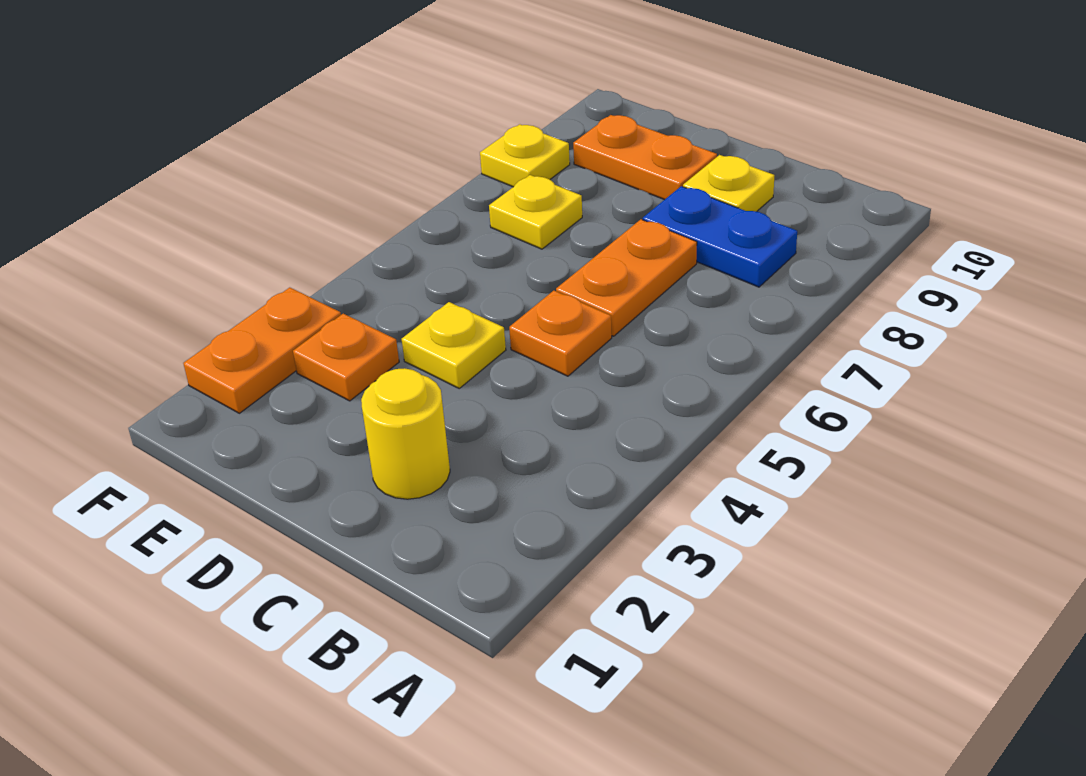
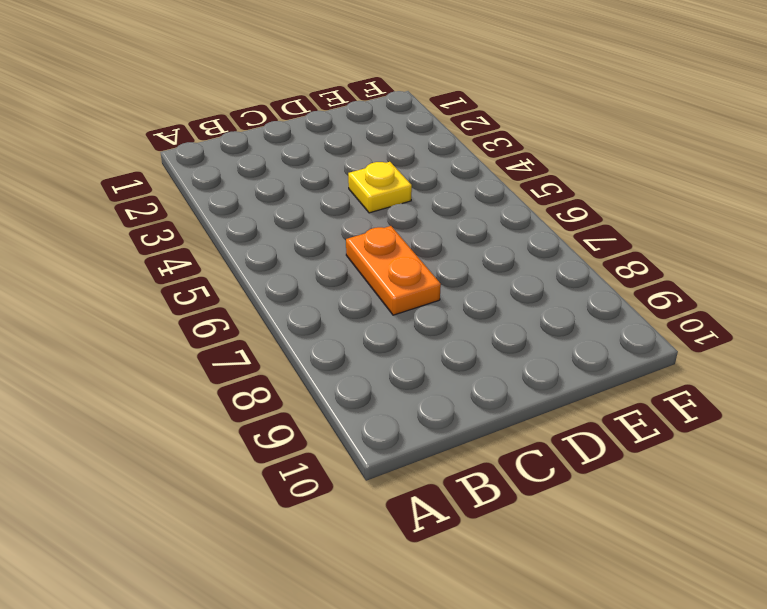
none -> blue 1x2 plate [643,186,797,287]
none -> yellow 1x1 round brick [361,368,450,499]

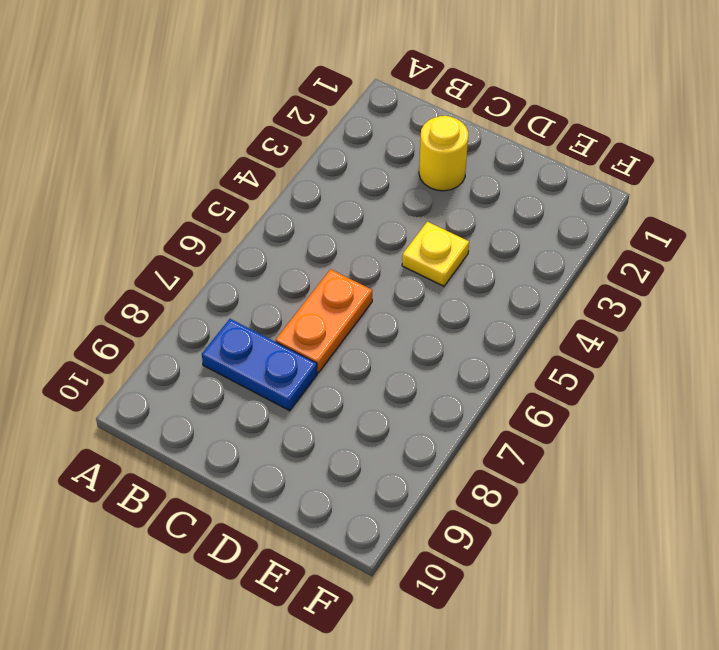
none -> orange 1x1 plate [509,291,612,376]
none -> yellow 1x1 plate [683,155,774,212]

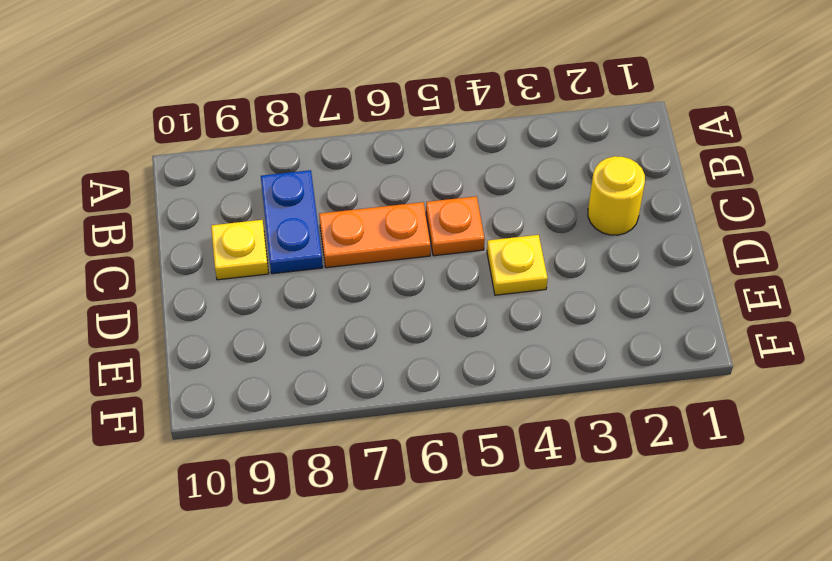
none -> orange 1x2 plate [573,115,717,200]
none -> orange 1x1 plate [293,314,399,401]

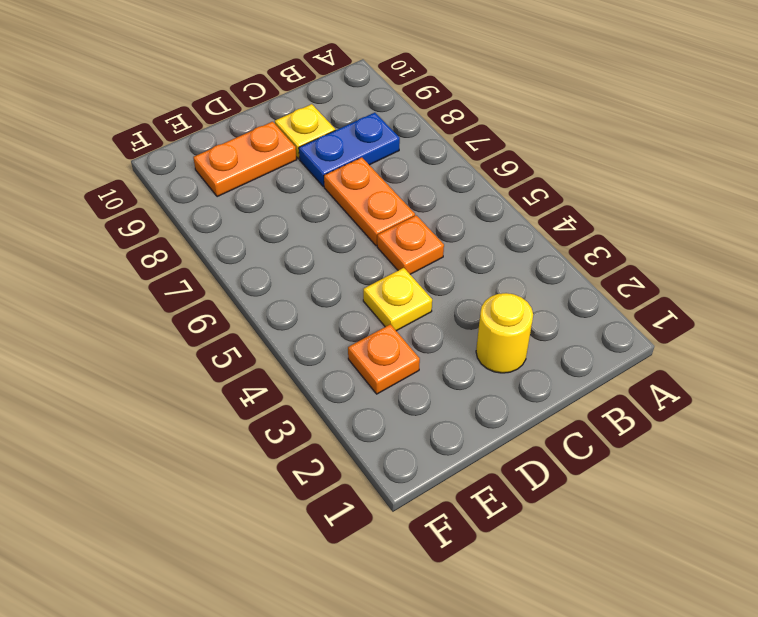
none -> yellow 1x1 plate [489,175,582,249]
none -> orange 1x2 plate [183,288,341,413]

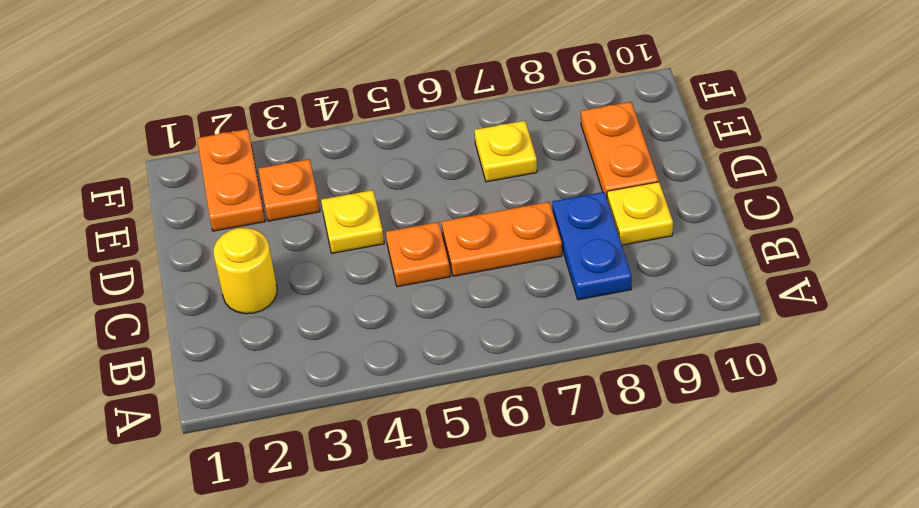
orange 1x2 plate [197,129,265,231] -> orange 1x2 plate turned to [183,288,341,413]
none -> yellow 1x1 plate [480,124,570,187]

